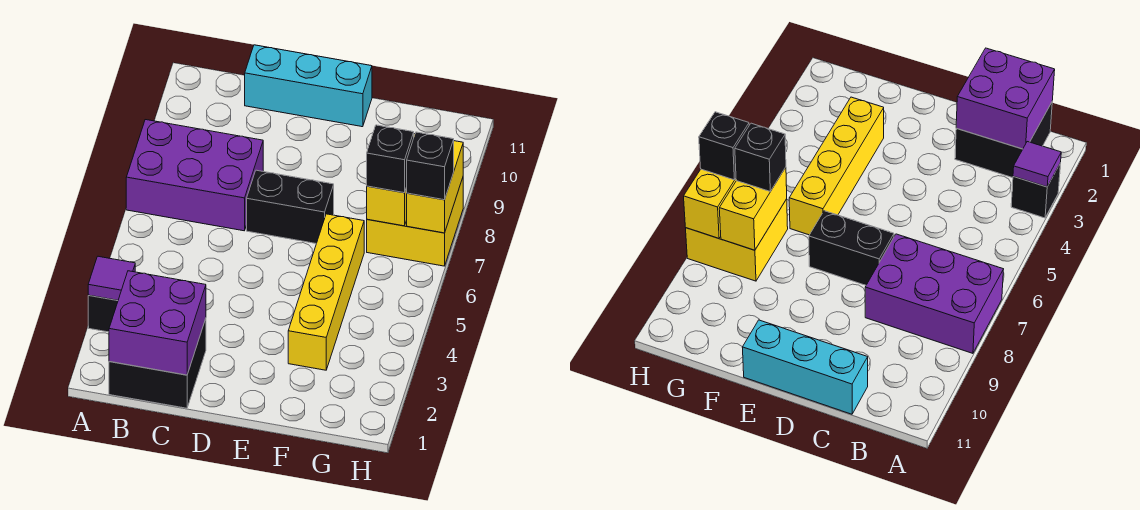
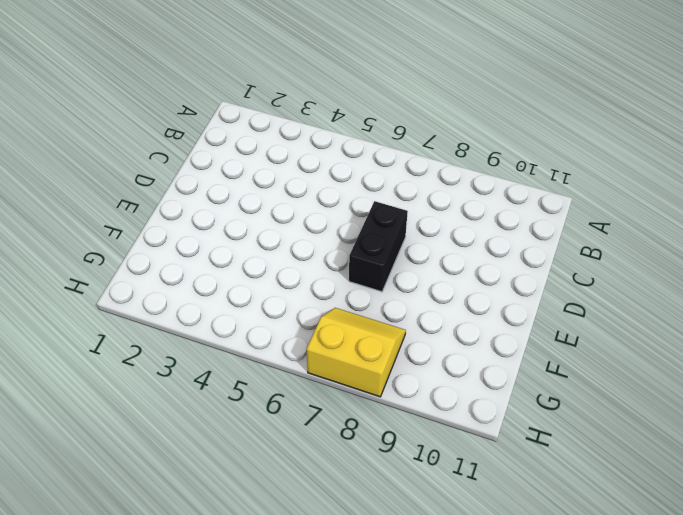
yellow 2x2 slope [307,308,406,397] -> yellow 2x2 brick [367,178,463,266]
none -> black 1x1 brick [88,295,118,332]
none -> purple 2x3 brick [126,120,263,231]
none -> black 2x2 brick [109,319,206,408]

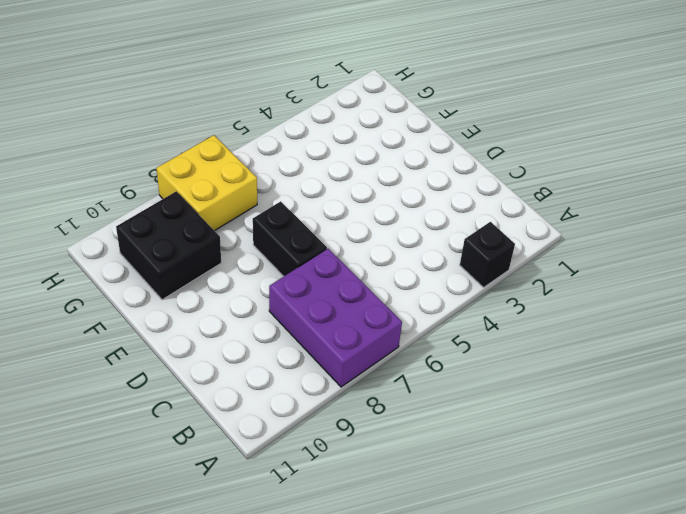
black 2x2 brick [116,191,221,300] -> black 2x2 brick moved to [109,319,206,408]
none -> cyan 1x3 brick [245,45,372,127]
none -> yellow 1x4 brick [288,214,364,370]
none -> purple 1x1 tile [88,256,135,300]

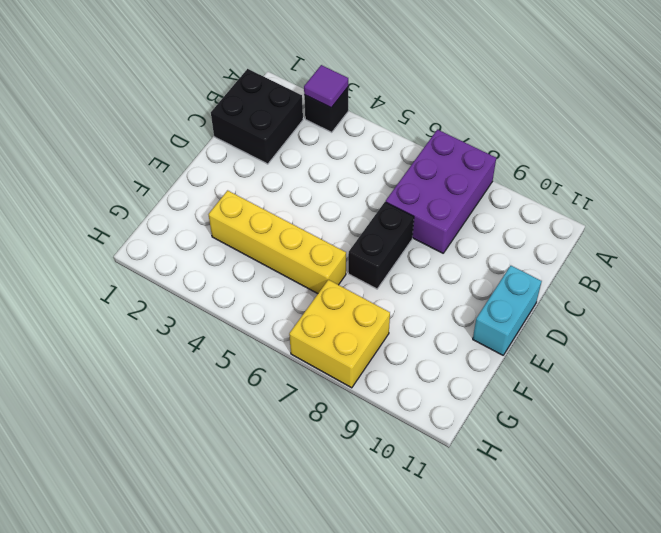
cyan 1x2 brick [473,266,542,355] -> cyan 1x3 brick [245,45,372,127]
none -> purple 2x2 brick [109,271,206,375]
none -> yellow 1x2 brick [367,134,415,226]
none -> yellow 1x2 brick [407,141,463,233]

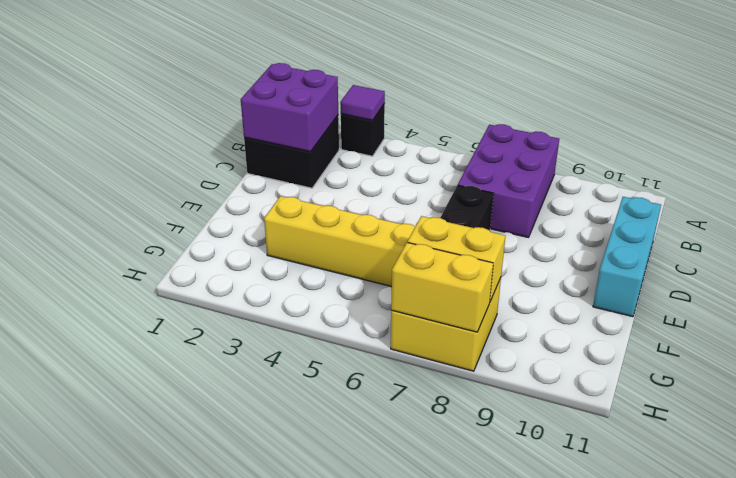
none -> black 1x1 brick [367,125,414,193]
none -> black 1x1 brick [406,132,454,200]

